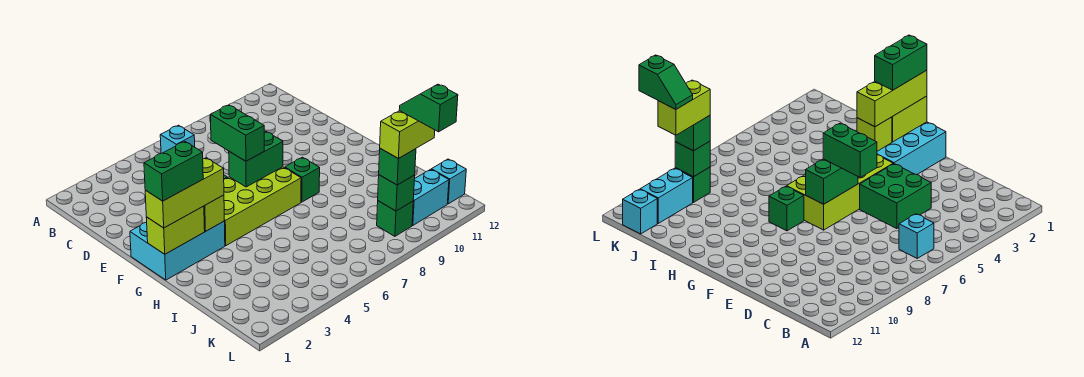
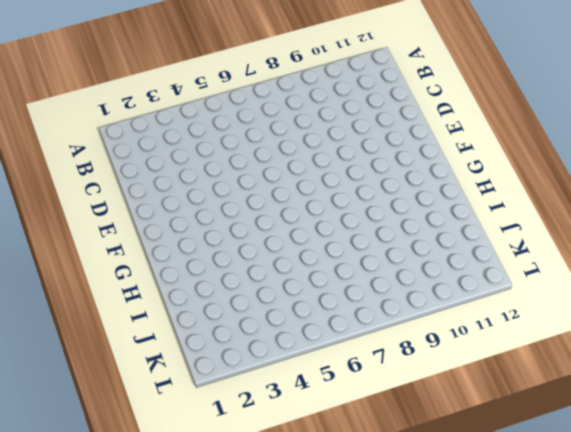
none -> cyan 1x1 brick [160,125,195,153]
none -> green 2x2 brick [860,164,931,229]
none -> cyan 2x3 brick [130,221,225,280]

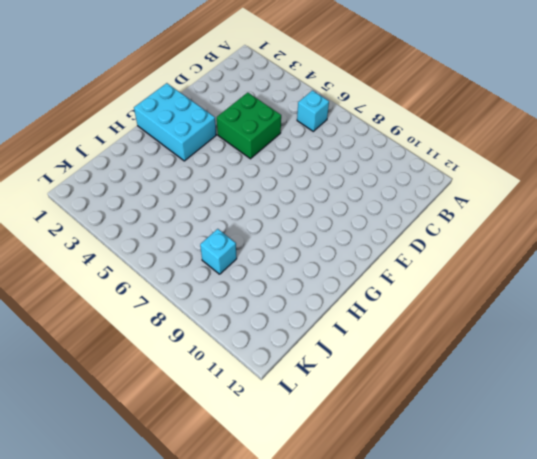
cyan 1x1 brick [200,229,237,274] -> cyan 1x1 brick moved to [431,159,466,204]
none -> lime 2x4 brick [224,167,301,246]
none -> green 1x1 brick [285,157,320,202]
none -> green 1x1 brick [377,201,413,236]

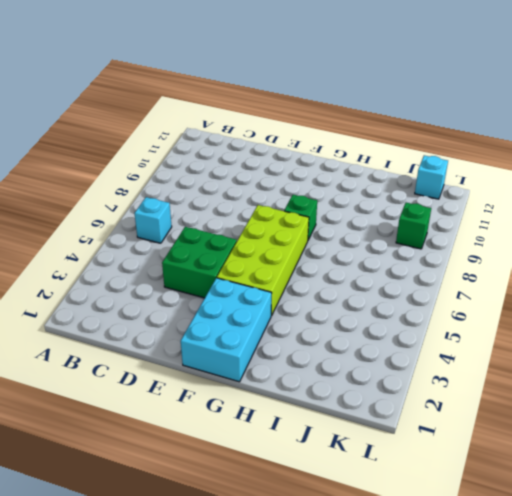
none -> cyan 1x2 brick [412,169,449,225]
none -> green 1x2 brick [229,131,283,187]
none -> lime 1x2 brick [146,206,205,254]

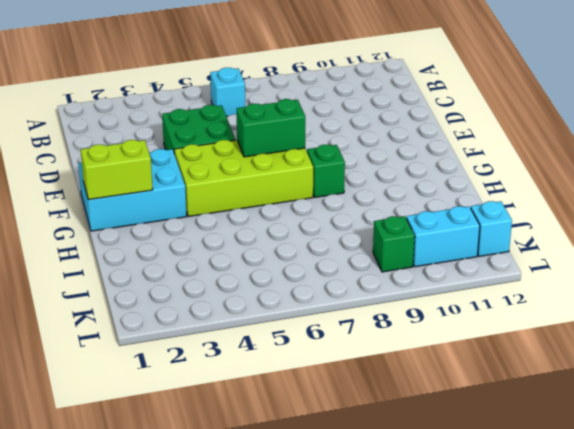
none -> lime 1x1 brick [204,195,224,231]
none -> green 1x1 brick [378,175,415,211]
none -> green 1x2 brick [211,105,264,161]

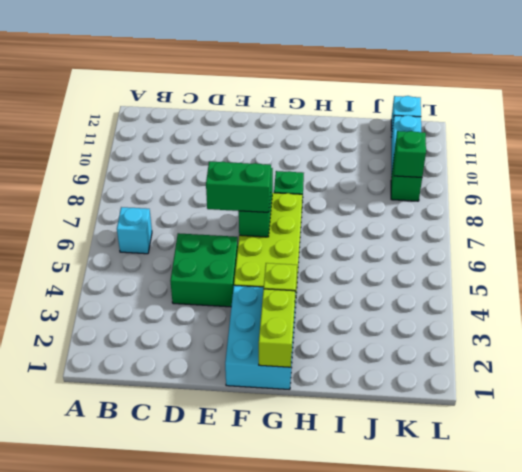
none -> lime 1x3 brick [145,158,224,228]
none -> green 1x1 brick [379,149,416,185]
none -> green 1x2 brick [144,142,203,201]

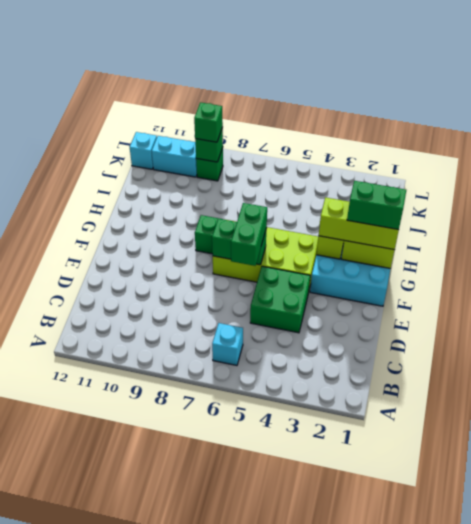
none -> lime 1x2 brick [379,111,435,159]
none -> green 1x2 slope [399,84,458,132]

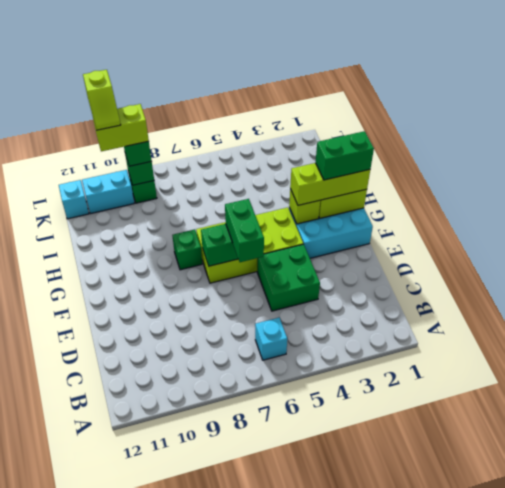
lime 1x2 slope [83,70,121,130] -> green 1x2 slope [399,84,458,132]

